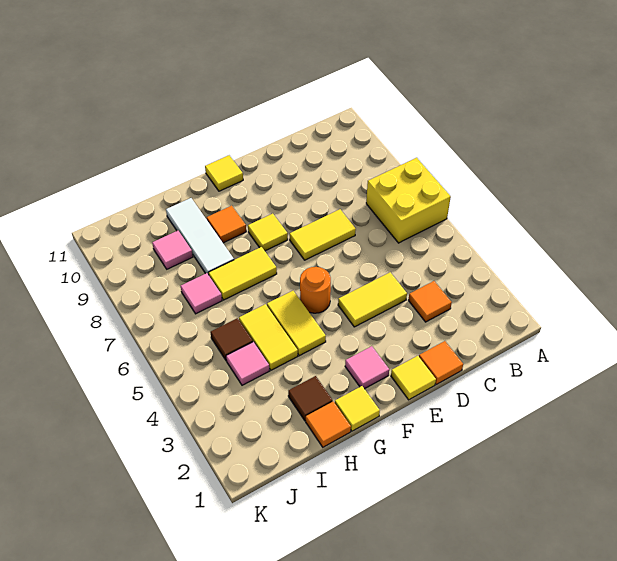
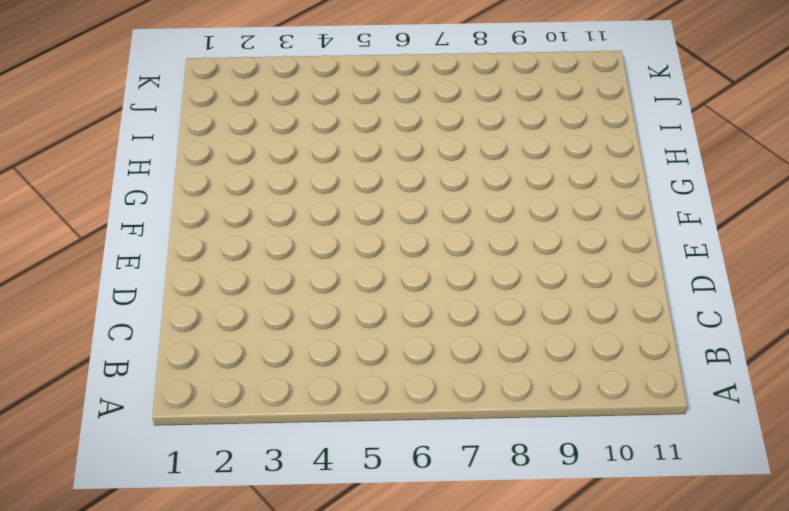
none -> yellow 2x2 brick [366,158,451,243]
none -> orange 1x1 tile [408,281,452,322]
none -> orange 1x1 tile [419,341,463,384]

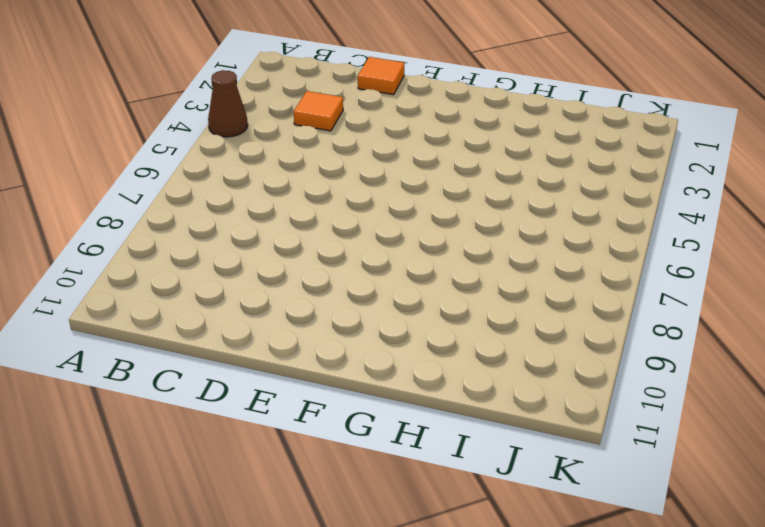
brown 1x1 cone [208,70,248,137] -> none
none -> yellow 2x2 brick [366,158,451,243]
none -> yellow 1x2 tile [338,272,407,327]
none -> yellow 1x2 tile [290,209,356,260]

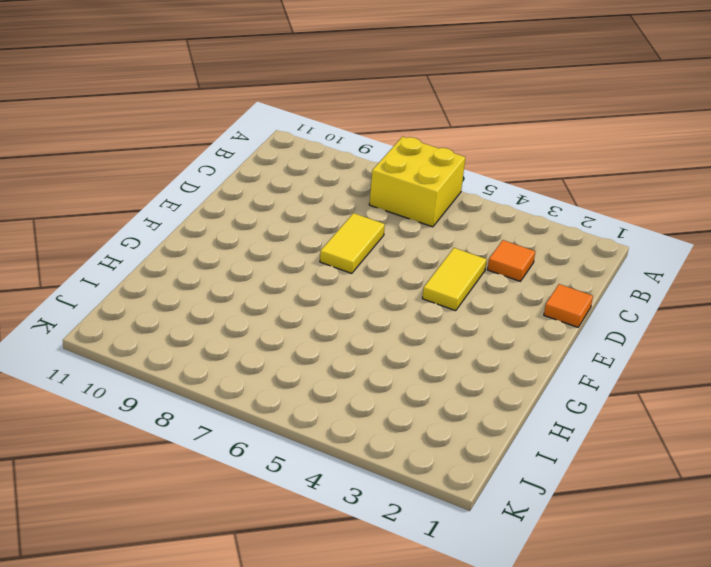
none -> yellow 1x1 tile [391,356,436,400]
none -> pink 1x1 tile [345,346,389,389]
none -> orange 1x1 round brick [300,267,331,313]

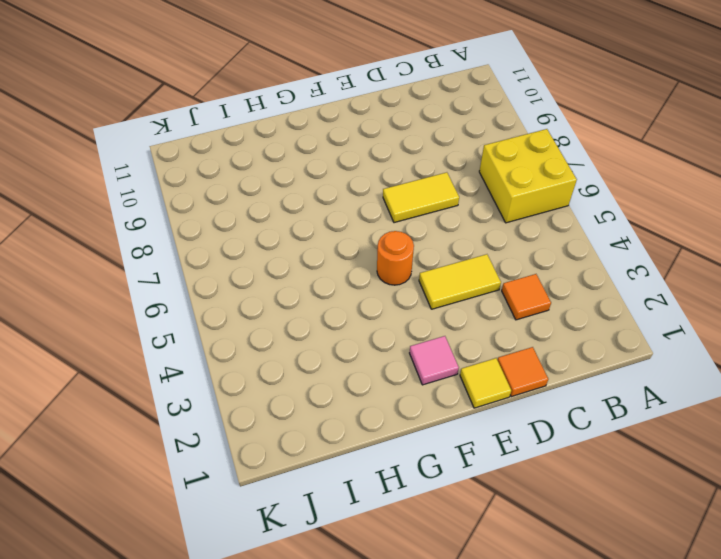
none -> yellow 1x1 tile [248,214,288,251]
none -> yellow 1x1 tile [205,155,243,191]
none -> yellow 1x1 tile [335,386,380,431]

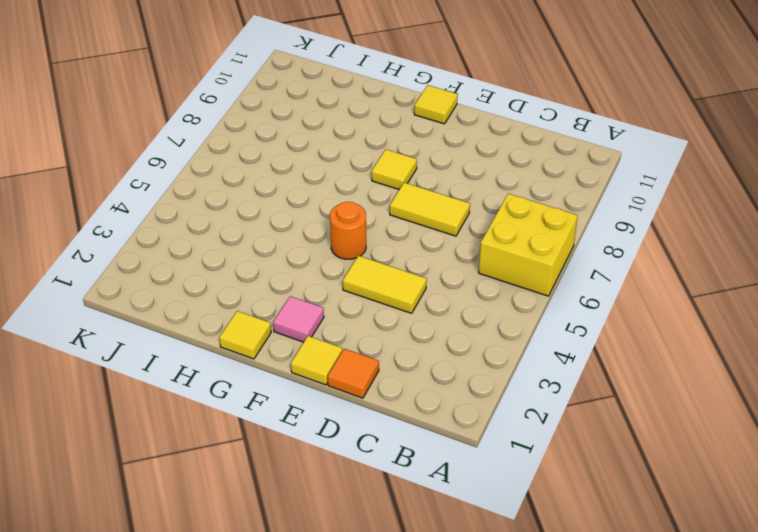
none -> orange 1x1 tile [408,281,452,322]
none -> yellow 1x2 tile [267,291,326,356]
none -> yellow 1x2 tile [209,247,277,300]

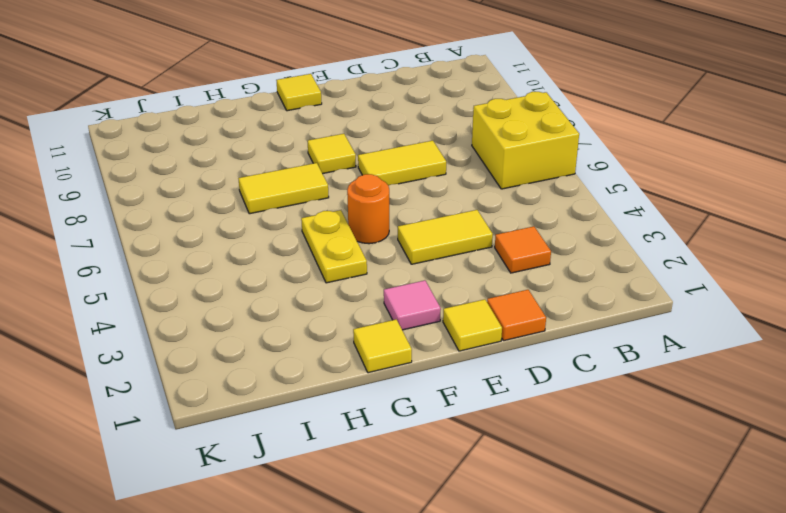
yellow 1x2 plate [301,210,367,283] -> yellow 1x2 tile [267,291,326,356]
none -> orange 1x1 tile [207,206,246,243]
none -> orange 1x1 tile [306,401,351,447]
none -> brown 1x1 tile [288,376,333,421]

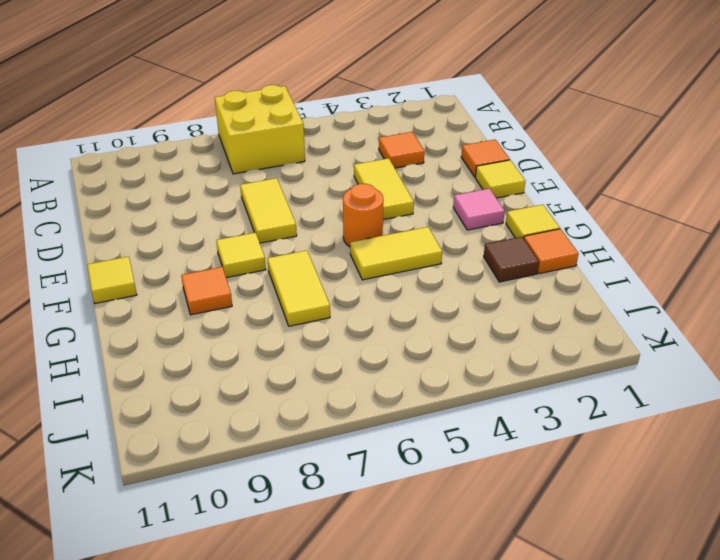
none -> yellow 1x2 tile [239,304,298,370]
none -> white 1x3 tile [166,198,234,275]
none -> pink 1x1 tile [226,342,269,385]

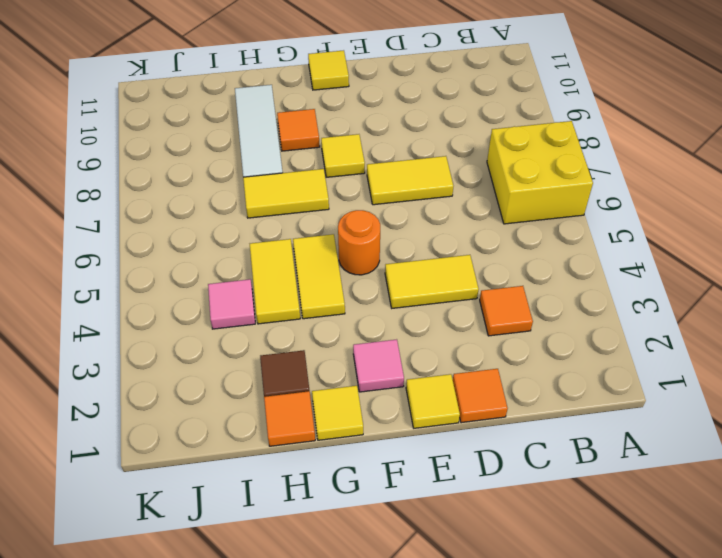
none -> brown 1x1 tile [210,318,253,361]
none -> pink 1x1 tile [181,273,222,314]
none -> pink 1x1 tile [152,231,193,269]

